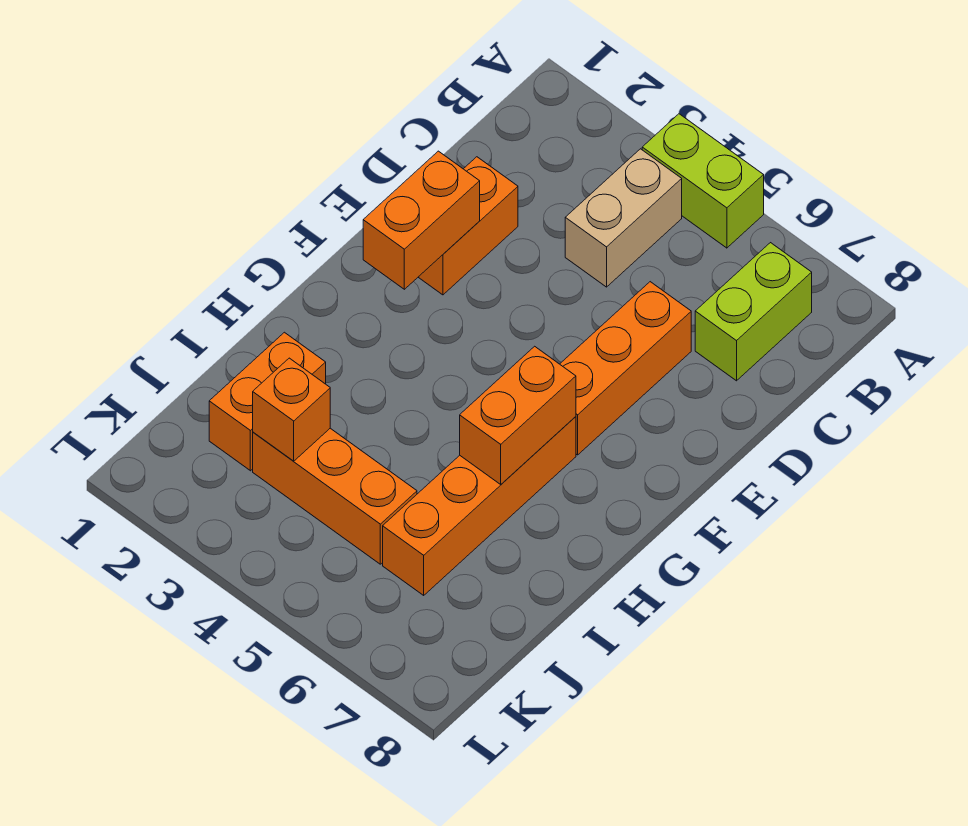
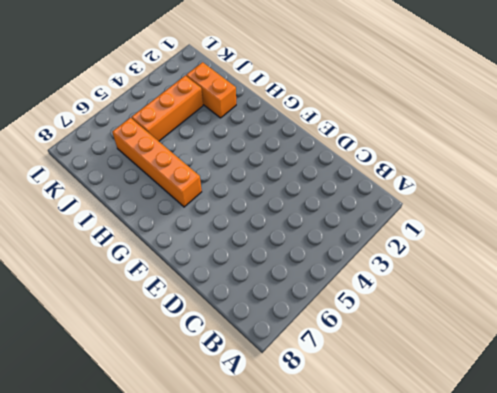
none -> lime 1x2 brick [642,114,764,248]
none -> tan 1x2 brick [565,149,682,287]

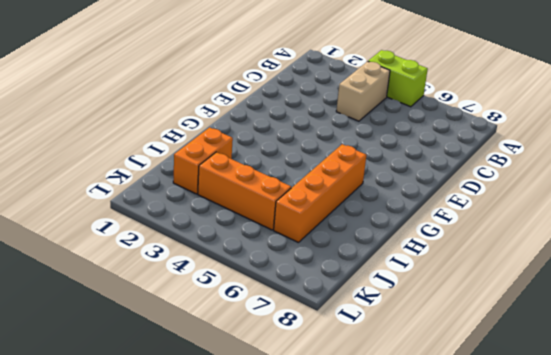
none -> lime 1x2 brick [695,243,812,381]
none -> orange 1x2 brick [418,157,518,295]

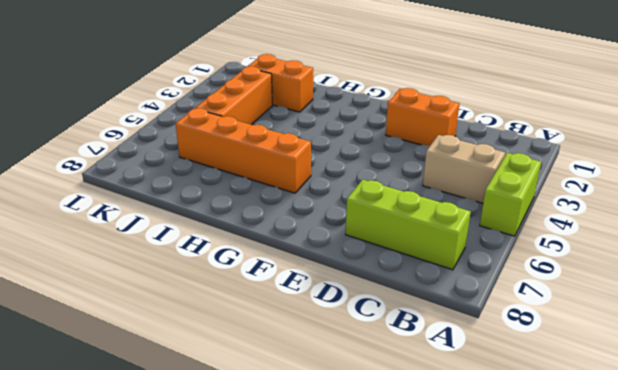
lime 1x3 brick [346,179,471,270] -> lime 1x2 brick [695,243,812,381]
none -> orange 1x3 brick [560,282,691,455]
none -> orange 1x2 brick [363,151,480,289]

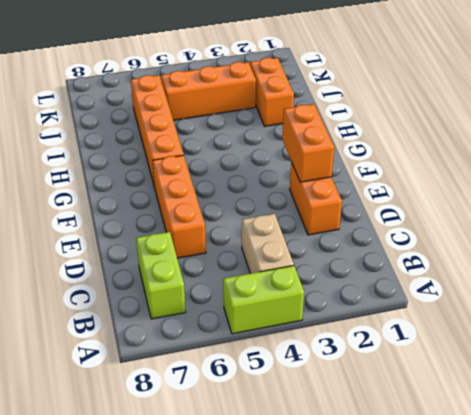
none -> orange 1x2 brick [460,346,576,484]
none -> orange 1x1 brick [253,358,330,461]

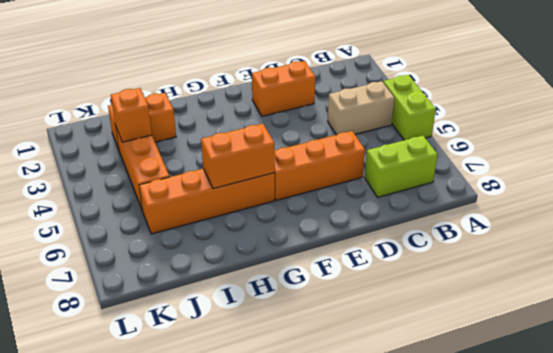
none -> orange 1x2 brick [363,151,480,289]

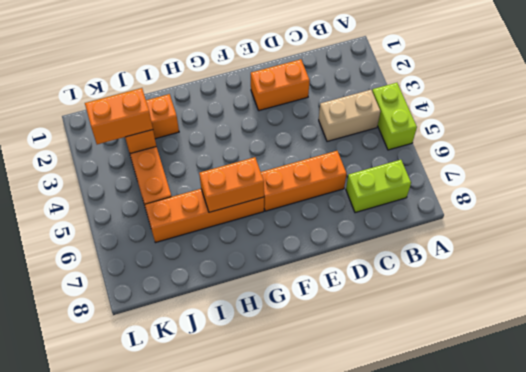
orange 1x2 brick [85,88,153,144] -> orange 1x2 brick moved to [363,151,480,289]

